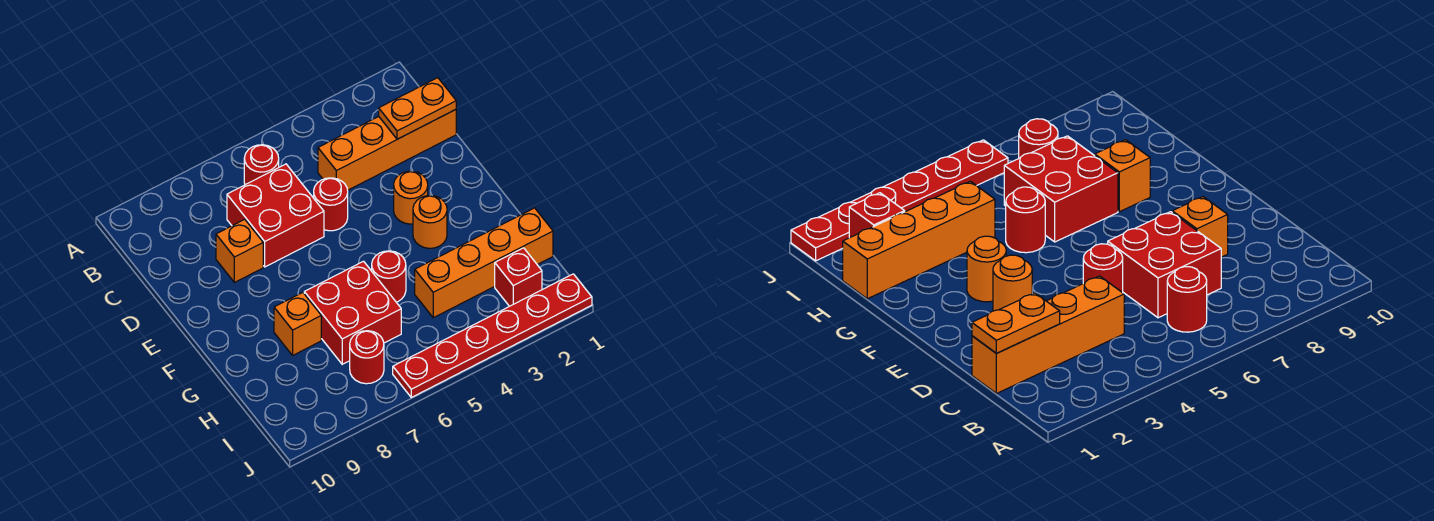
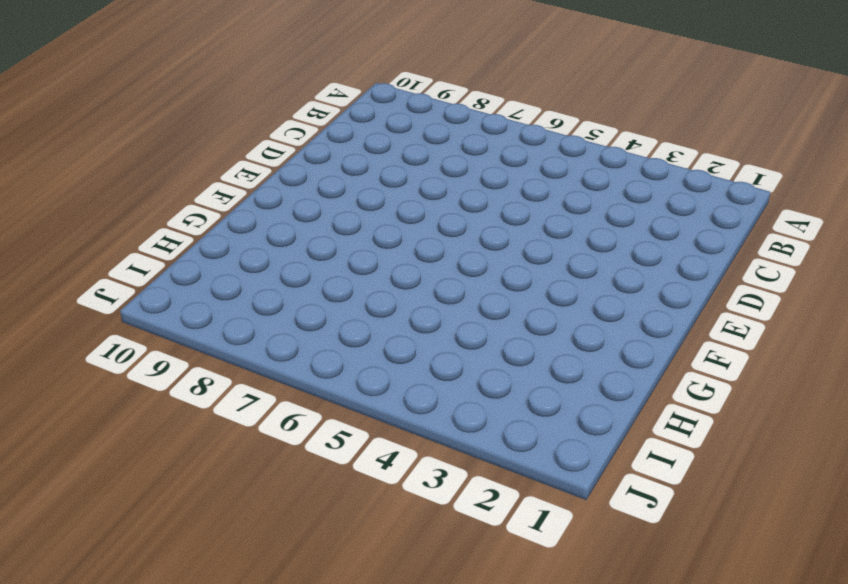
none -> red 1x1 round brick [244,145,279,185]
none -> orange 1x4 brick [318,110,456,190]
none -> red 2x2 brick [227,164,324,267]

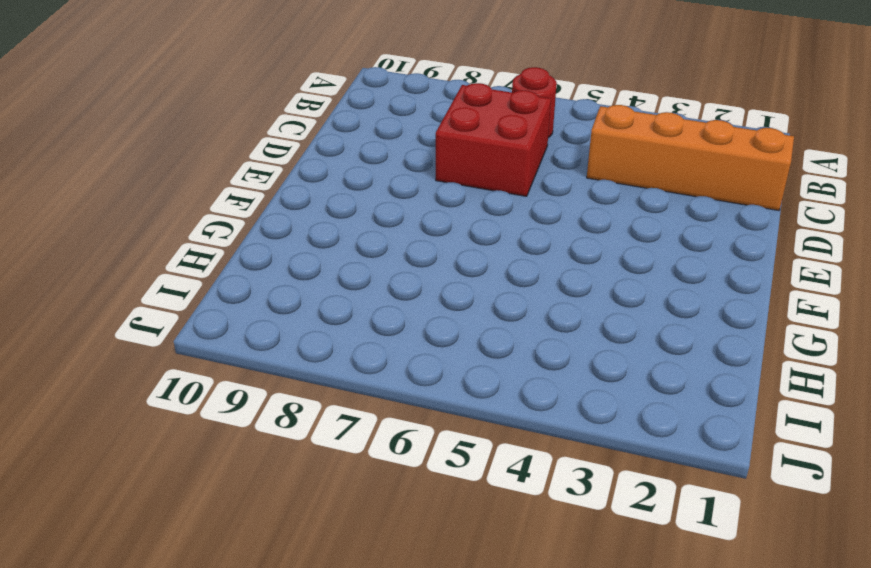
none -> red 1x1 round brick [314,178,348,231]
none -> orange 1x1 brick [216,219,263,283]
none -> orange 1x1 round brick [394,171,428,224]

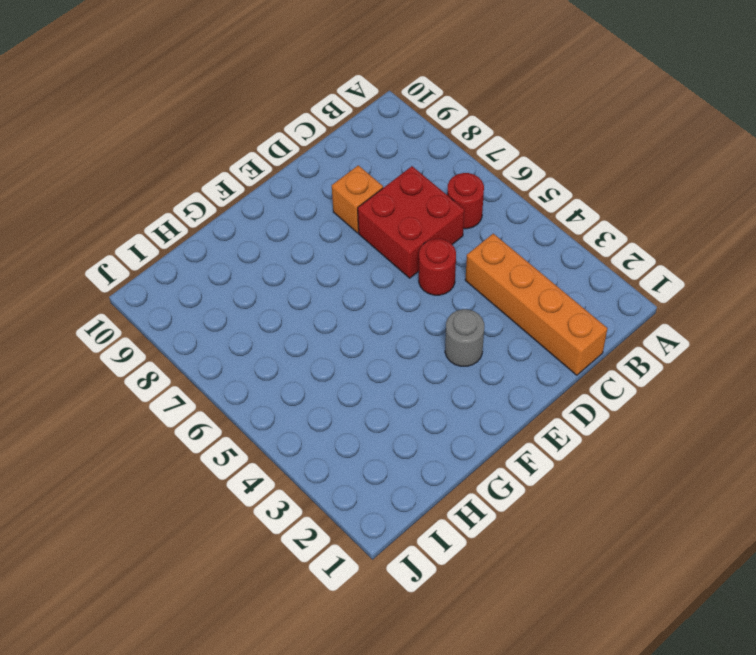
grey 1x1 round brick [445,309,484,366] -> orange 1x1 round brick [394,171,428,224]
none -> orange 1x1 round brick [413,196,447,248]
none -> red 1x1 round brick [372,251,406,302]
none -> red 2x2 brick [304,261,401,364]

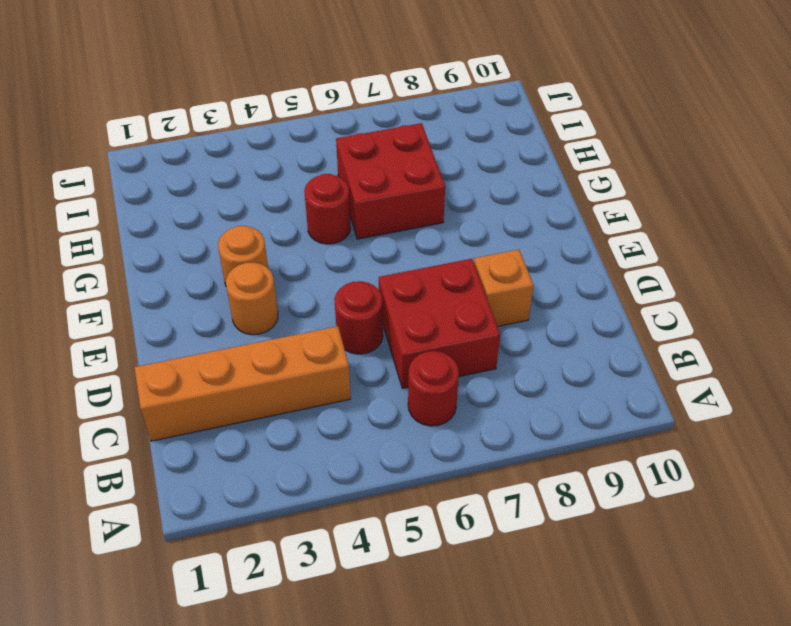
none -> orange 1x1 brick [274,293,321,355]
none -> orange 1x4 brick [415,208,553,318]
none -> red 1x1 brick [495,248,542,306]

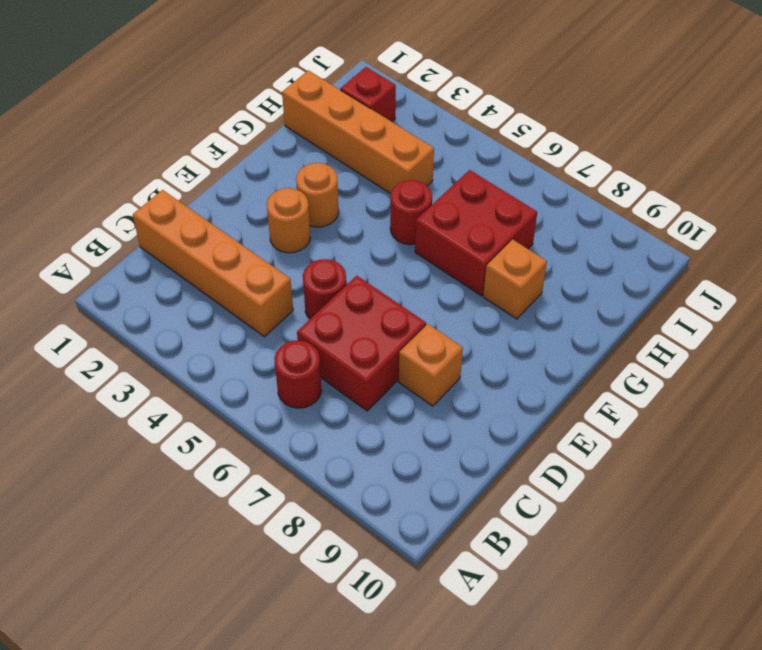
none -> red 1x1 round brick [350,331,384,384]
none -> red 1x6 plate [393,274,592,397]
none -> orange 1x2 plate [379,78,456,139]

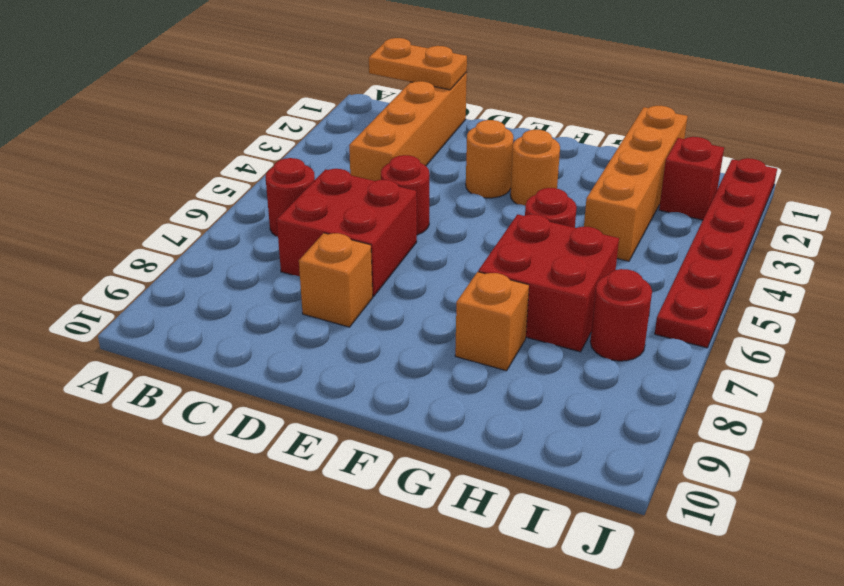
orange 1x2 plate [369,38,467,90] -> orange 1x2 plate turned to [379,78,456,139]

